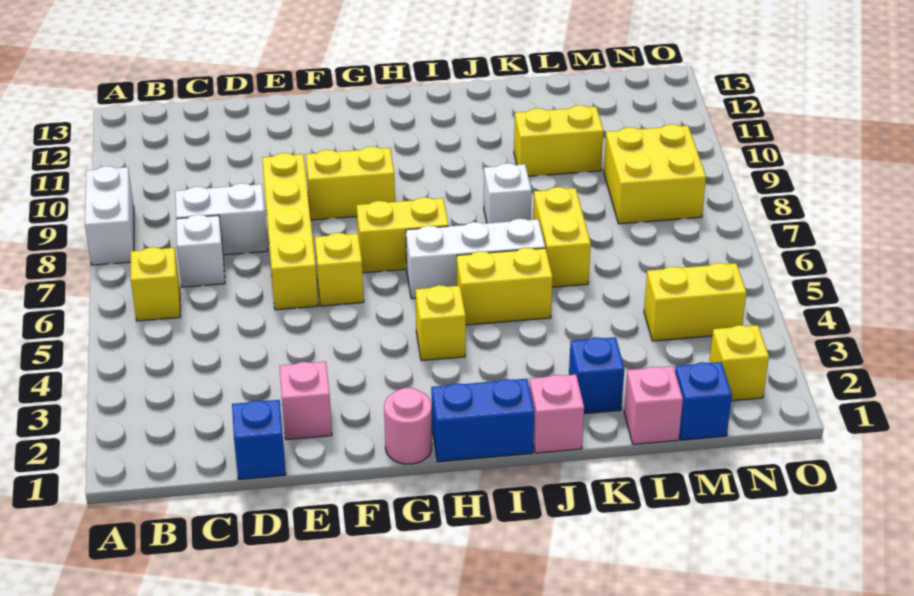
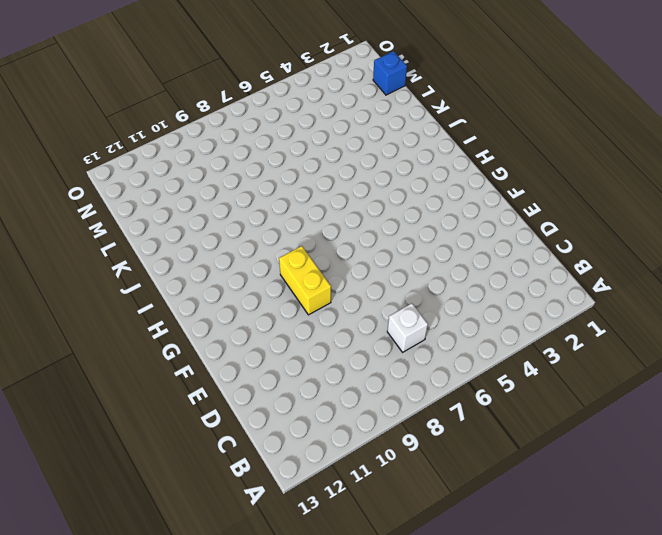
none -> white 1x2 brick [85,166,134,265]
none -> yellow 1x1 brick [131,247,181,321]
none -> white 1x2 brick [175,183,268,255]

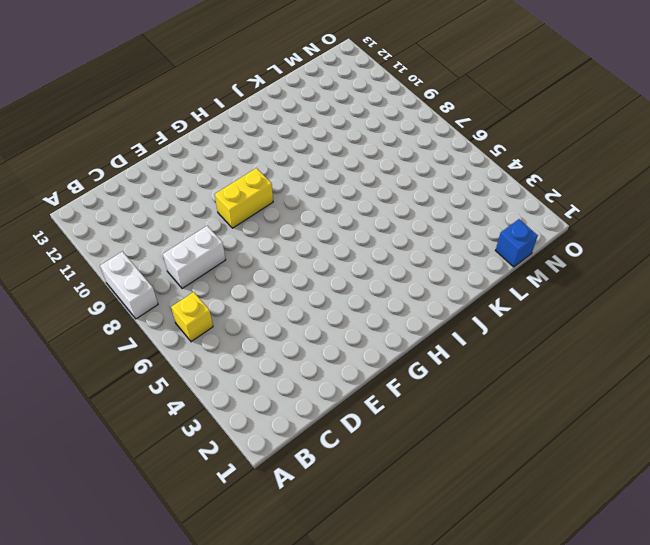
none -> white 1x1 brick [176,215,225,287]
none -> blue 1x1 brick [232,400,286,479]
none -> pink 1x1 brick [279,362,332,440]

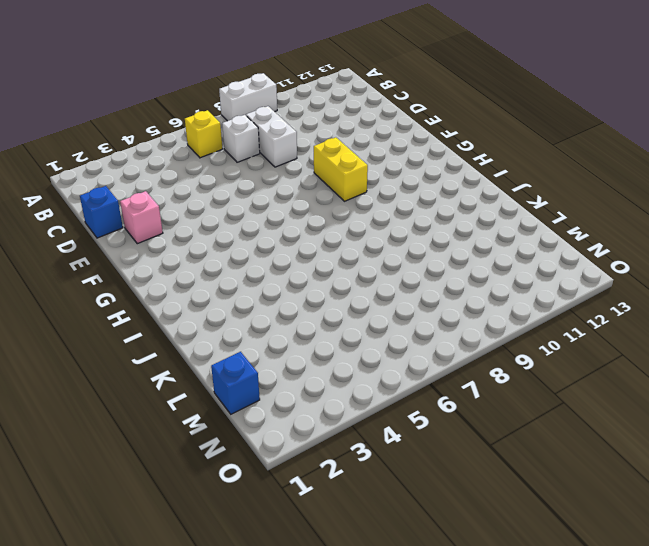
none -> yellow 1x4 brick [262,153,318,310]
none -> yellow 1x1 brick [315,233,364,306]
none -> pink 1x1 round brick [384,388,432,464]

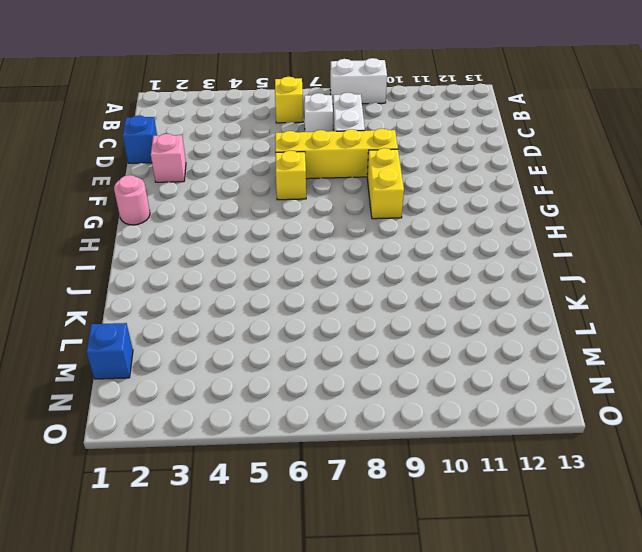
none -> yellow 1x2 brick [357,197,449,273]
none -> blue 1x2 brick [431,379,534,462]
none -> yellow 1x1 brick [416,285,466,361]

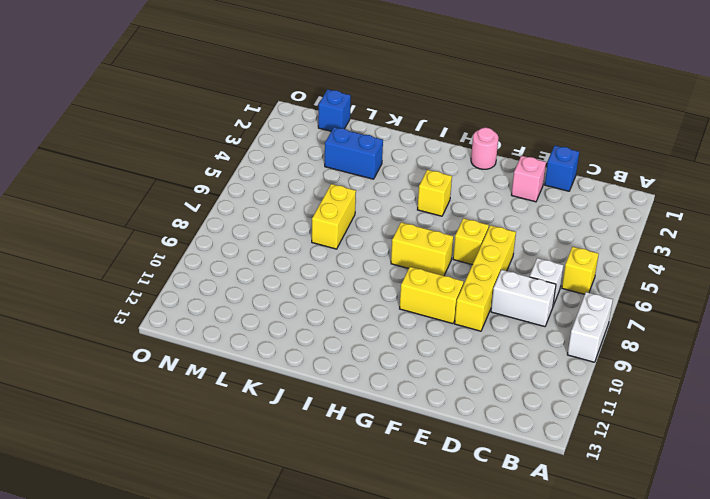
blue 1x2 brick [325,127,383,179] -> blue 1x2 brick moved to [431,379,534,462]
none -> white 1x3 brick [406,219,545,299]
none -> yellow 1x2 brick [457,248,553,325]
none -> pink 1x1 brick [529,375,584,453]

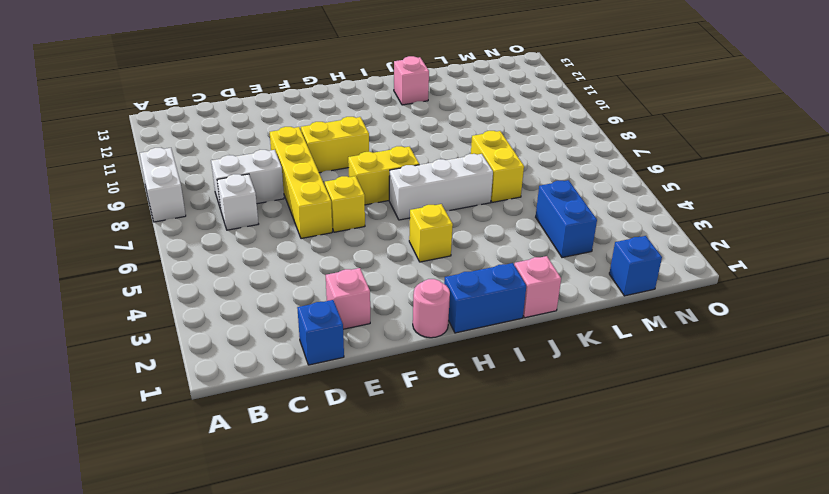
pink 1x1 brick [394,56,429,105] -> pink 1x1 brick moved to [624,366,683,444]
blue 1x2 brick [536,180,597,258] -> none
none -> yellow 1x1 brick [131,247,181,321]
none -> yellow 1x2 brick [457,248,553,325]
none -> white 1x1 brick [484,163,532,223]

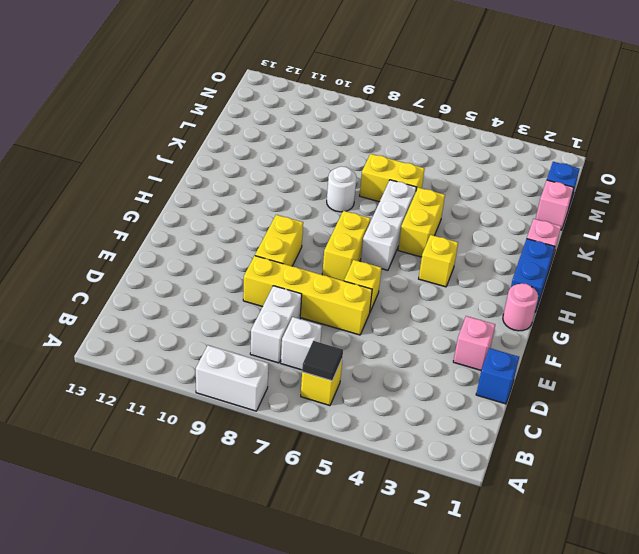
black 1x1 tile [302,341,343,381] -> none
white 1x1 round brick [327,166,357,212] -> white 1x1 brick [484,163,532,223]
none -> blue 1x1 brick [569,337,624,414]
none -> yellow 1x2 brick [514,105,604,176]
none -> yellow 1x2 brick [644,263,747,341]

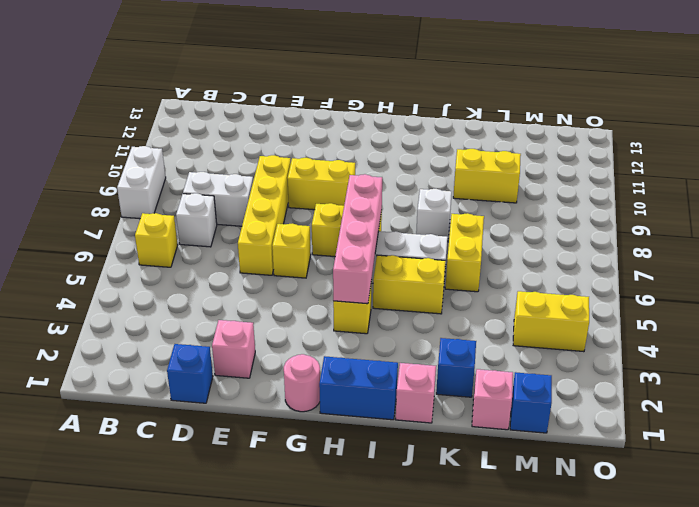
pink 1x4 brick [333,174,382,304] -> none
none -> yellow 2x2 brick [604,124,706,224]
none -> yellow 1x1 brick [709,325,769,401]

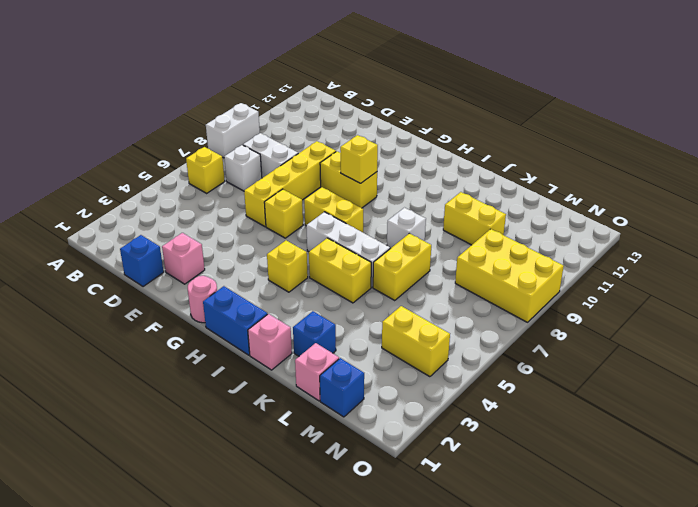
yellow 1x1 brick [340,135,378,183] -> yellow 1x1 brick moved to [709,325,769,401]
yellow 2x3 brick [455,229,564,322] -> yellow 2x2 brick [604,124,706,224]

